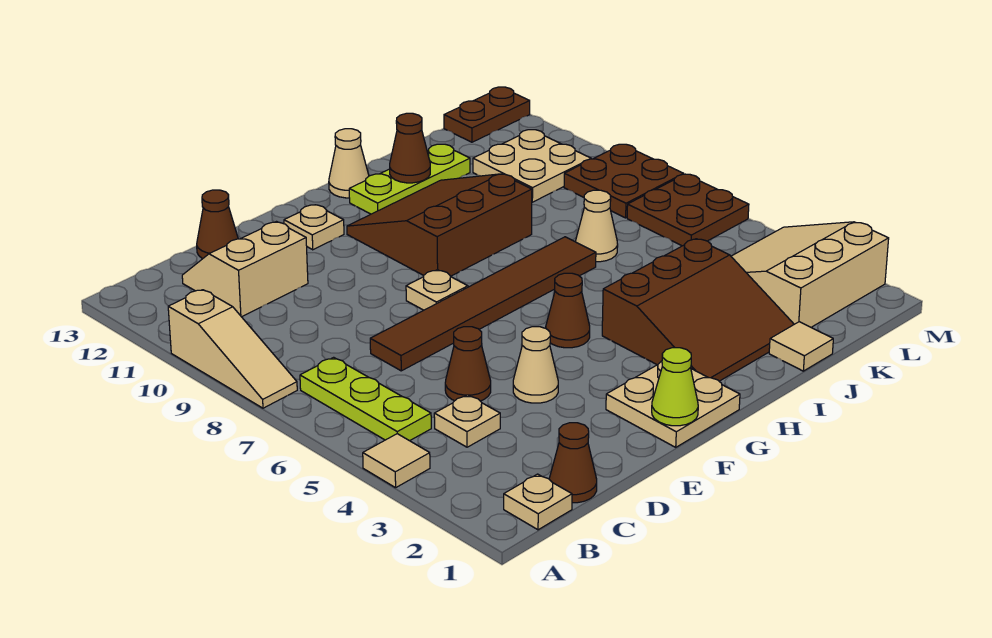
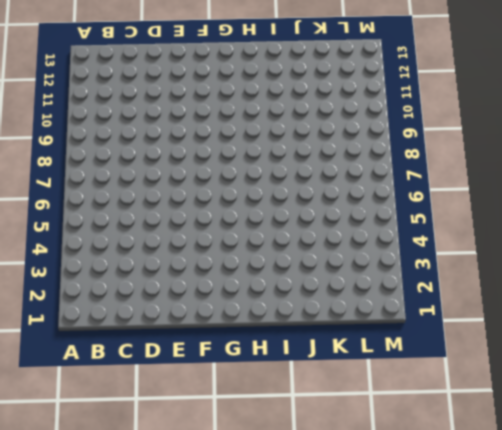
none -> tan 1x1 tile [363,434,430,488]
none -> tan 1x3 slope [168,290,297,408]
none -> tan 1x1 plate [504,474,572,530]

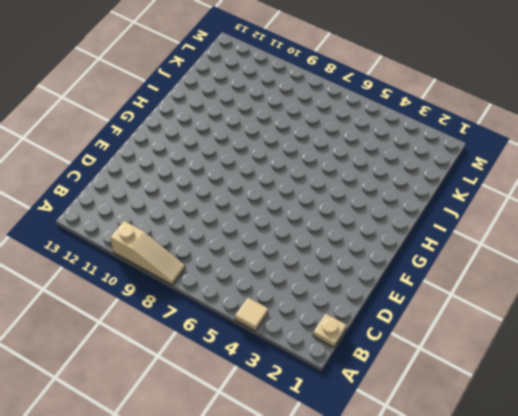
none -> lime 1x3 plate [300,357,431,441]
none -> brown 1x1 cone [549,423,597,503]
none -> tan 1x1 plate [434,395,500,447]

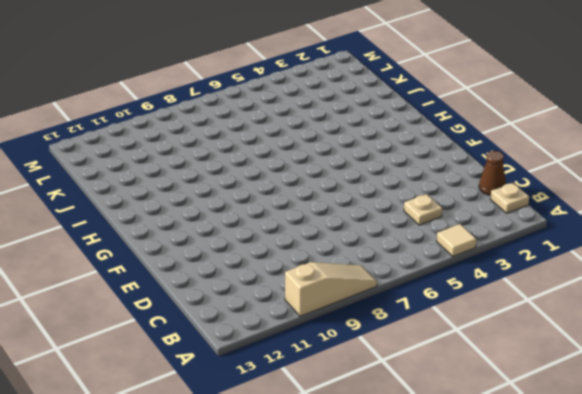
none -> lime 1x3 plate [300,357,431,441]
none -> tan 2x2 slope [182,222,308,317]
none -> brown 1x1 cone [445,327,491,401]

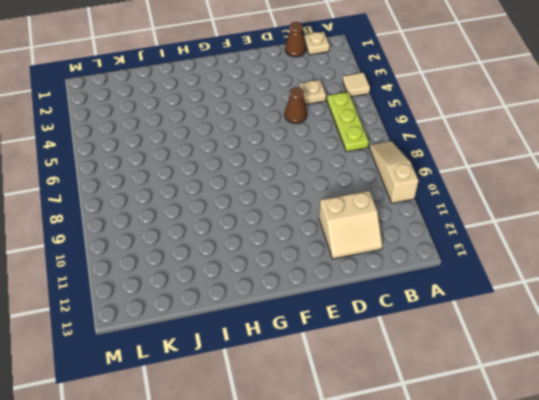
none -> brown 1x6 tile [370,237,596,371]
none -> brown 1x1 cone [197,190,238,259]
none -> tan 1x1 cone [513,327,558,403]

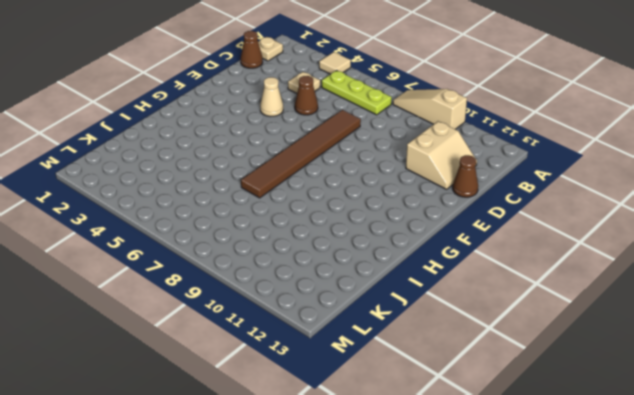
none -> tan 2x2 plate [606,361,740,447]
none -> tan 1x1 plate [406,270,468,310]
none -> tan 1x1 plate [284,205,344,250]

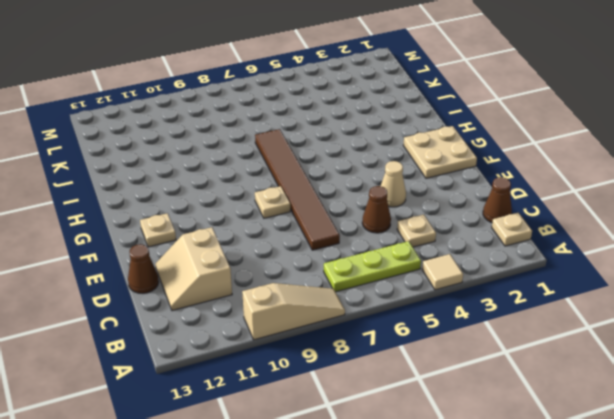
none -> brown 1x1 cone [546,273,590,348]
none -> brown 3x3 slope [347,174,532,276]
none -> brown 3x3 slope [602,239,794,381]

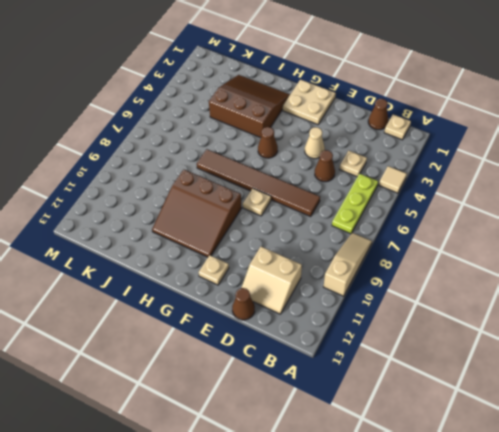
none -> lime 1x3 plate [349,144,470,214]
none -> tan 1x1 cone [329,129,369,198]
none -> tan 1x1 tile [769,322,833,371]

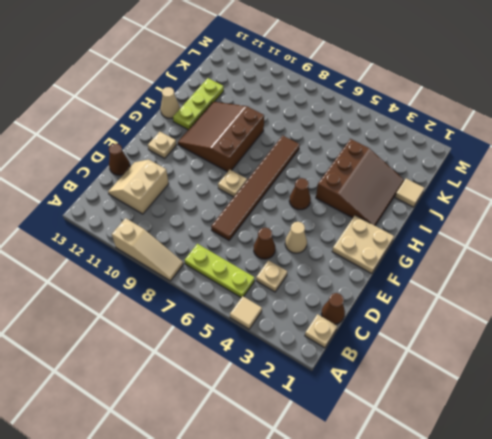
none -> tan 1x1 cone [575,190,618,262]
none -> tan 3x3 slope [731,222,889,327]
none -> tan 2x2 plate [473,130,591,202]

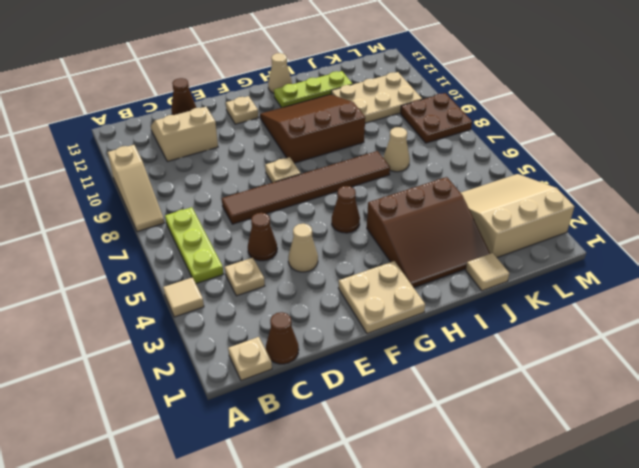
tan 2x3 plate [331,72,422,123] -> tan 2x2 plate [473,130,591,202]
none -> brown 2x2 plate [627,174,749,246]
none -> brown 1x2 plate [444,87,530,142]
none -> lime 1x1 cone [652,348,698,426]

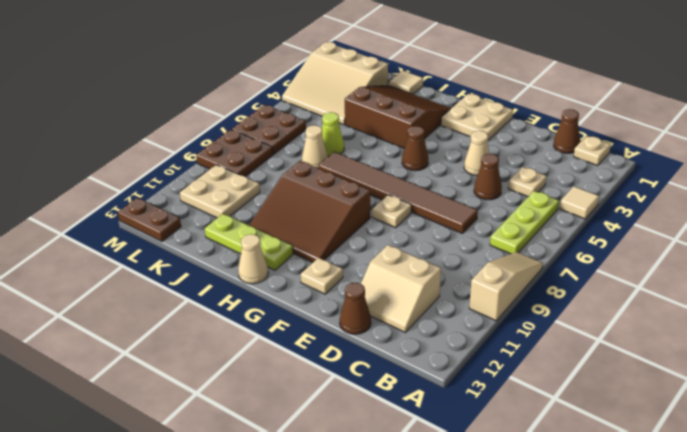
lime 1x1 cone [322,112,344,156] -> lime 1x1 cone moved to [652,348,698,426]
none -> brown 1x1 cone [390,113,430,183]

